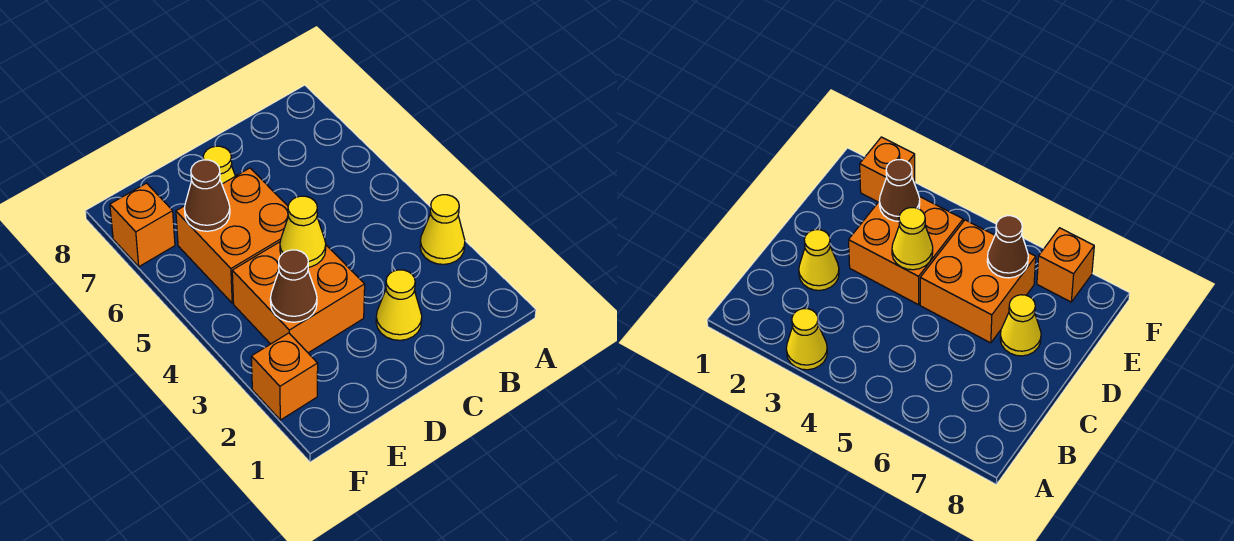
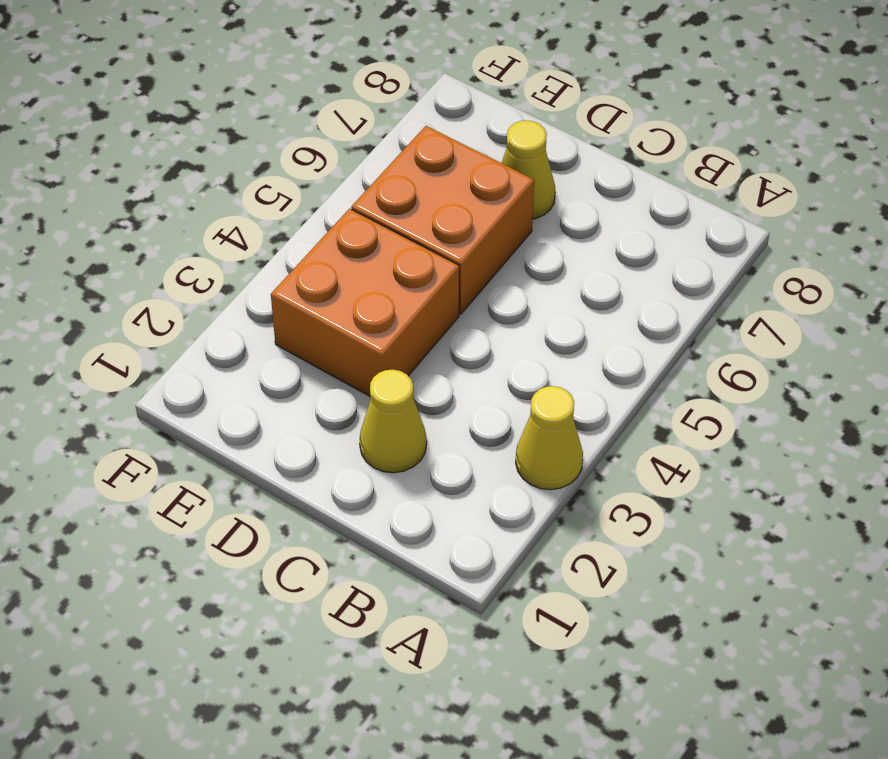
none -> orange 1x1 brick [251,333,318,420]
none -> orange 1x1 brick [110,183,175,267]

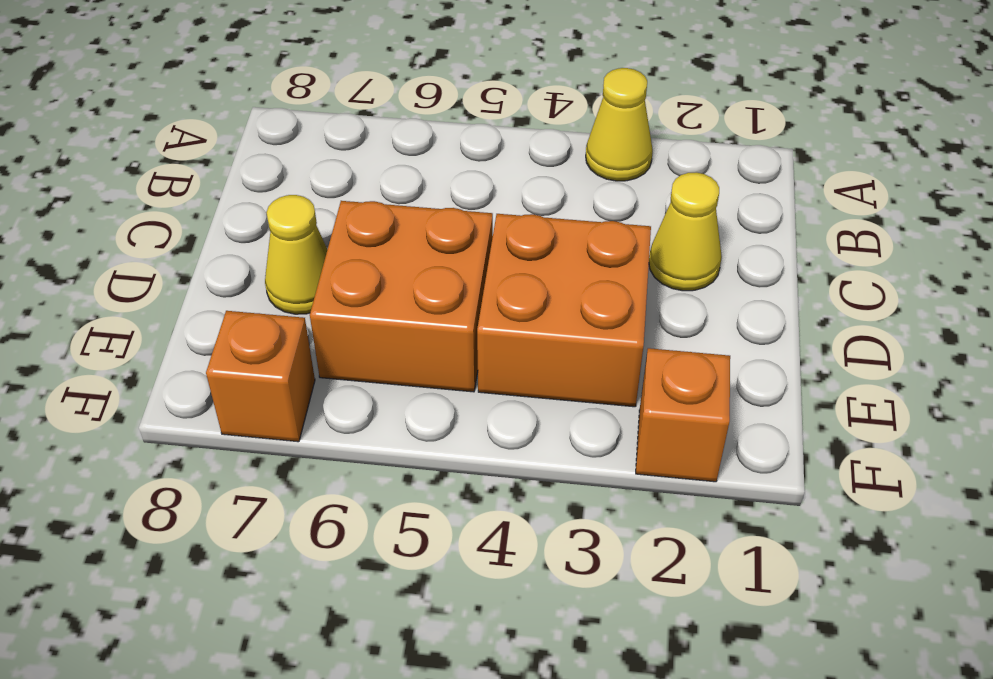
none -> yellow 1x1 cone [280,196,326,267]
none -> brown 1x1 cone [270,250,317,322]

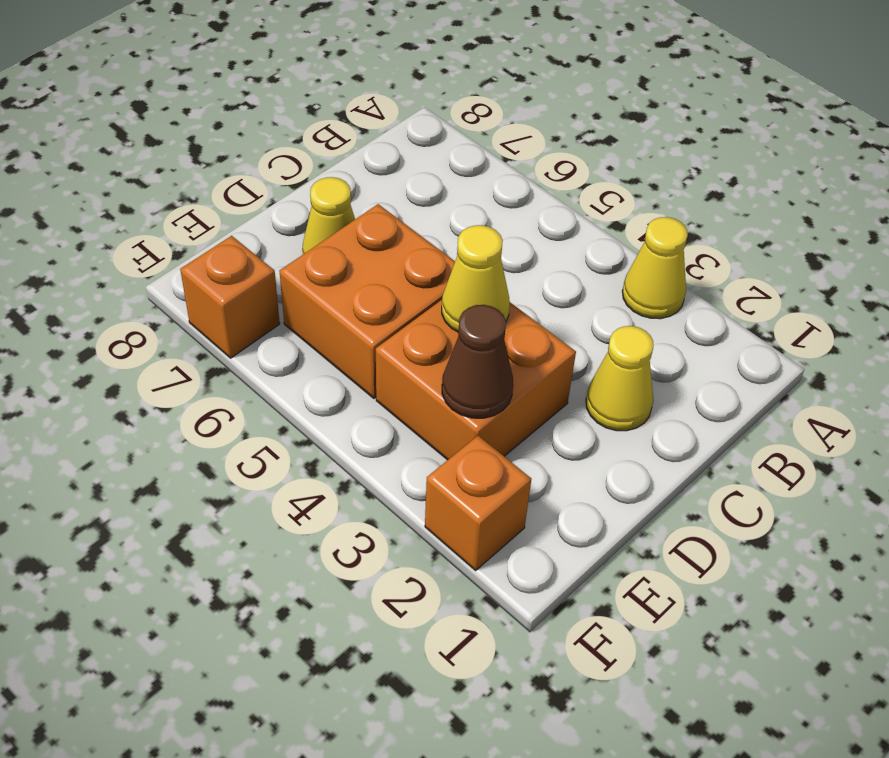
none -> brown 1x1 cone [184,160,230,231]

